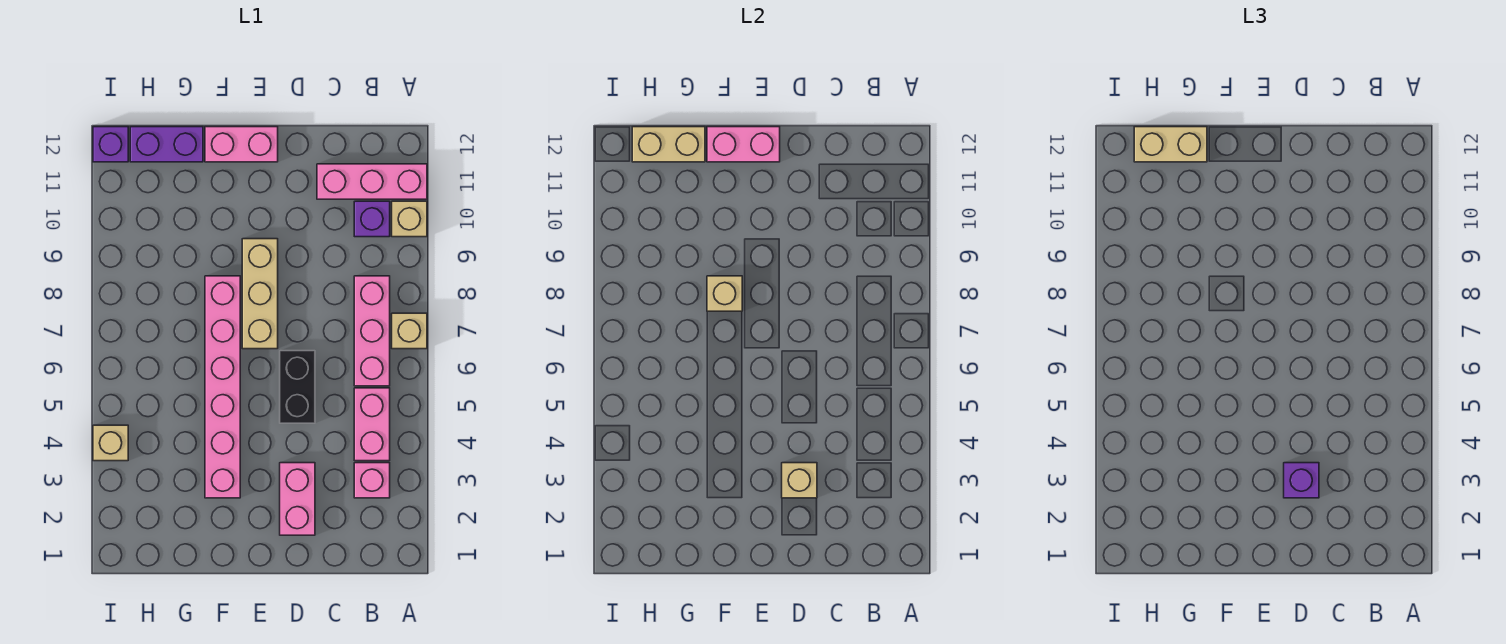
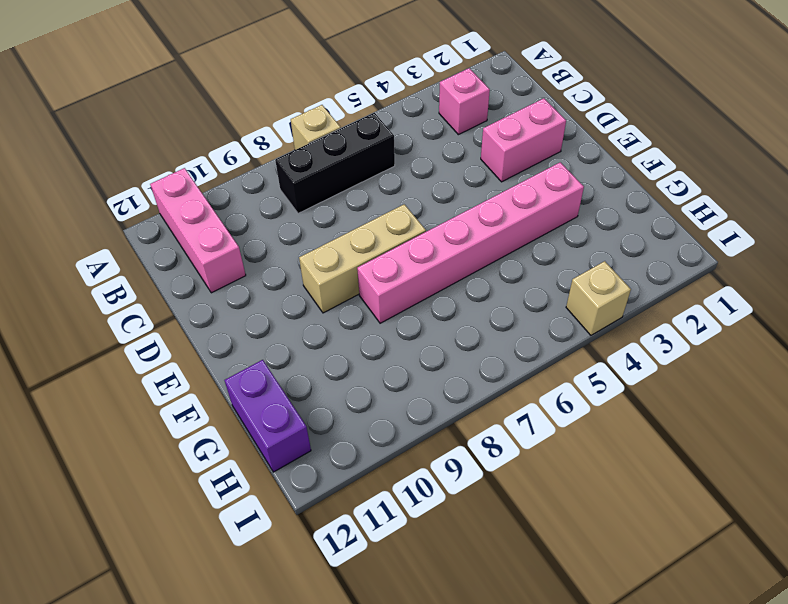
black 1x3 brick [275,113,395,213] -> pink 1x3 brick [354,276,390,386]
none -> tan 1x1 brick [392,201,427,237]
none -> pink 1x2 brick [354,388,390,461]
none -> purple 1x1 brick [354,201,390,237]

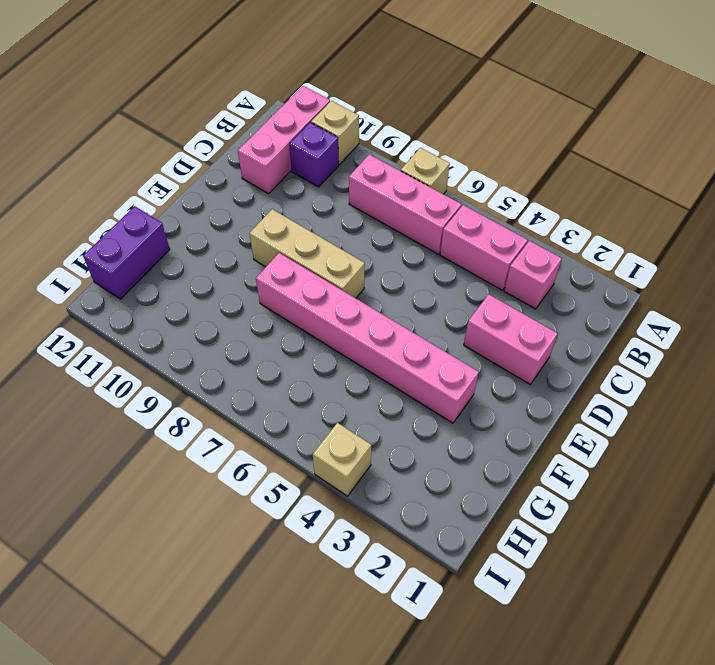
none -> black 1x2 brick [280,351,315,423]
none -> pink 1x2 brick [205,127,278,162]
none -> purple 1x1 brick [93,127,128,162]

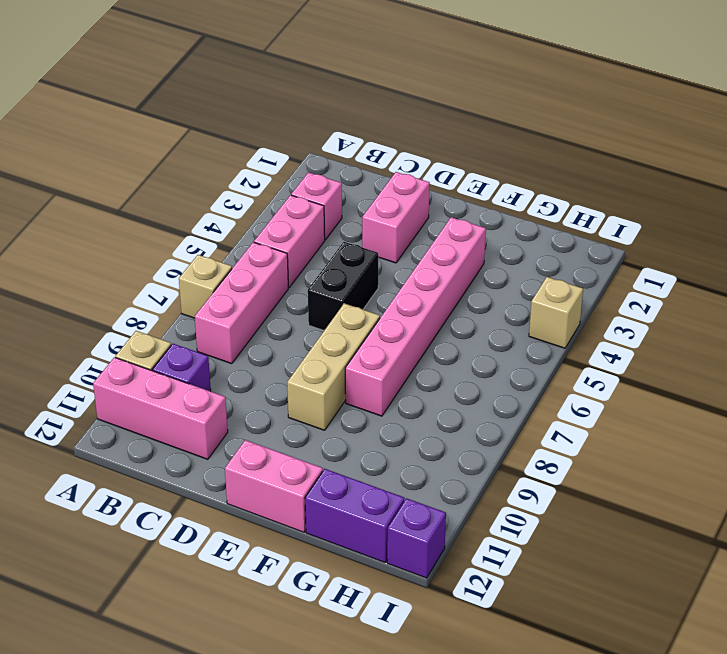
none -> tan 1x1 brick [782,463,817,498]
none -> pink 1x2 brick [707,127,780,162]
none -> tan 1x1 brick [707,276,742,311]

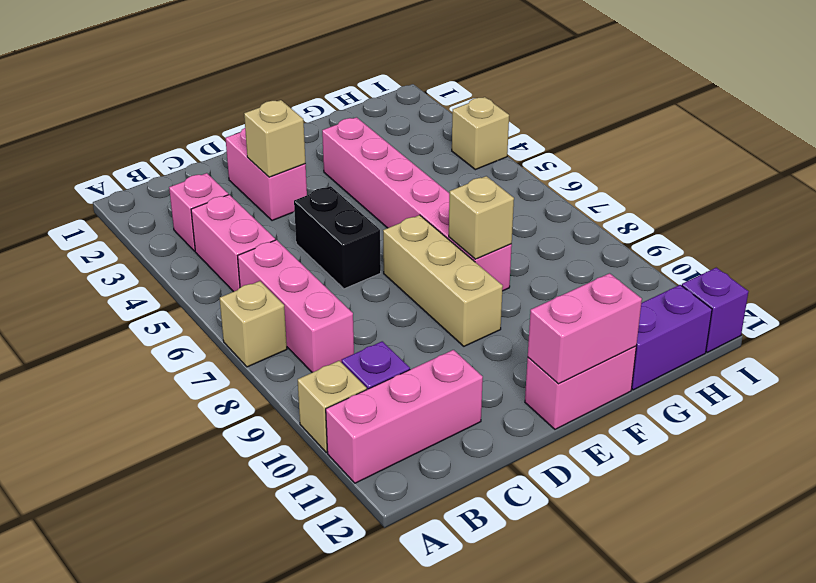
none -> tan 1x2 brick [632,127,705,162]
none -> purple 1x1 brick [1284,463,1319,498]
none -> tan 1x2 brick [1134,127,1207,162]

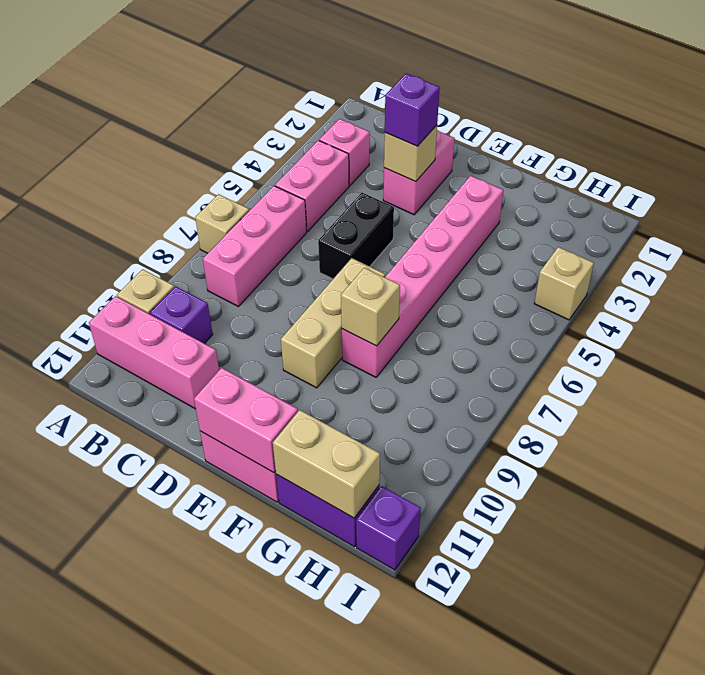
none -> tan 1x2 brick [1134,127,1207,162]

